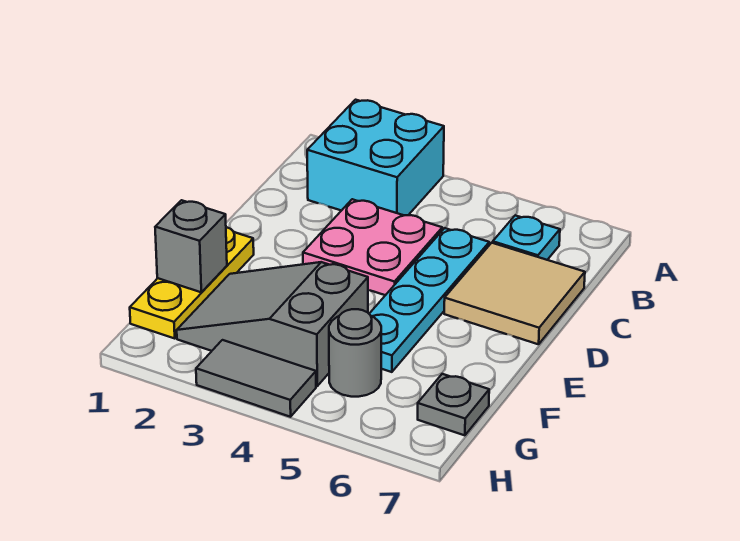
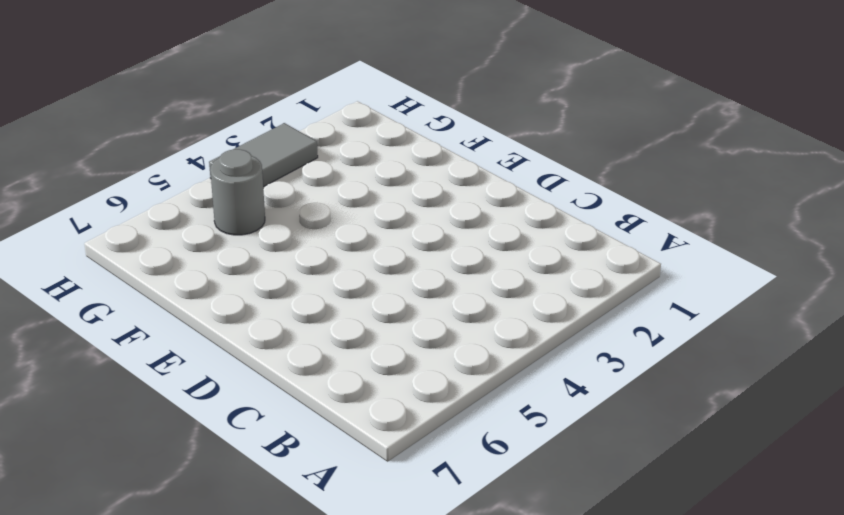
none -> cyan 2x2 brick [307,100,444,215]
none -> cyan 1x1 plate [493,215,560,260]

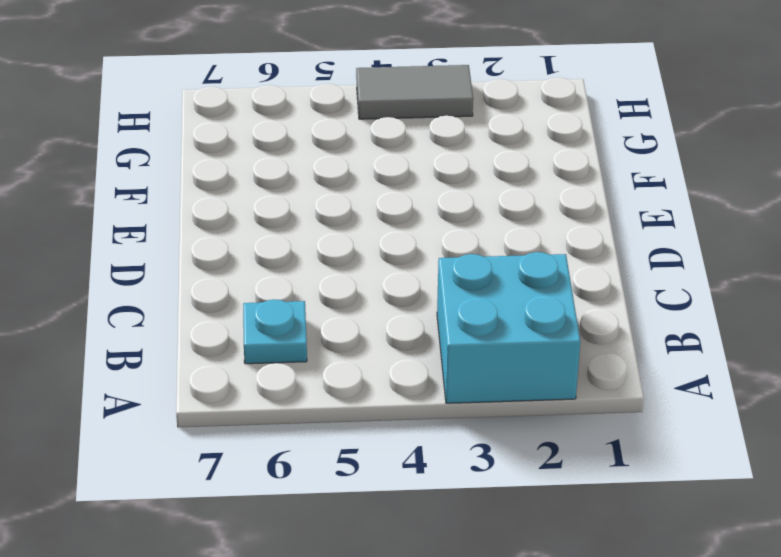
none -> pink 2x2 plate [303,199,442,295]
none -> cyan 1x4 plate [369,228,489,372]

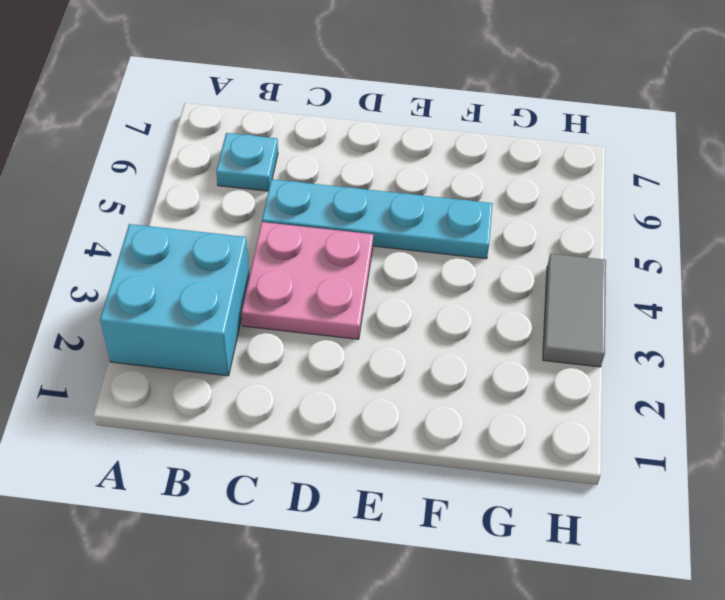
none -> tan 2x2 tile [444,243,585,344]
none -> yellow 1x3 plate [130,227,254,338]

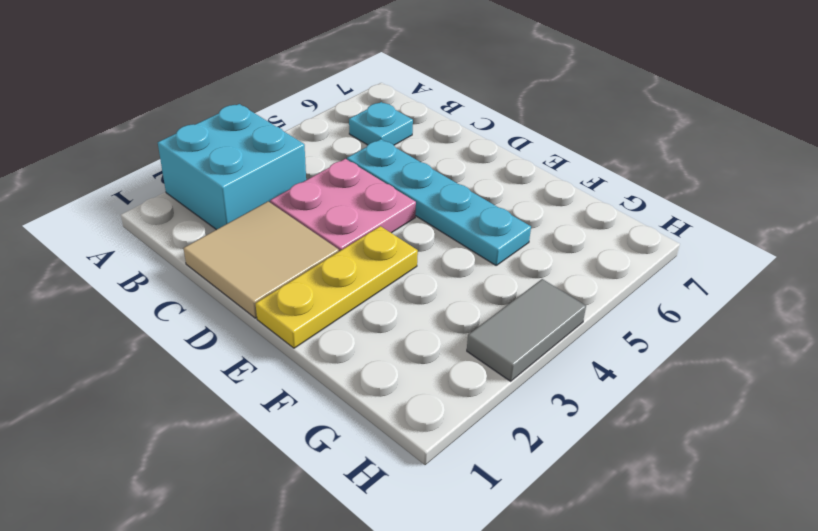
tan 2x2 tile [184,202,339,318] -> tan 2x2 tile moved to [444,243,585,344]
yellow 1x3 plate [256,226,418,348] -> yellow 1x3 plate turned to [130,227,254,338]
none -> grey 2x3 slope [177,262,368,386]
none -> grey 1x1 round brick [329,309,381,397]

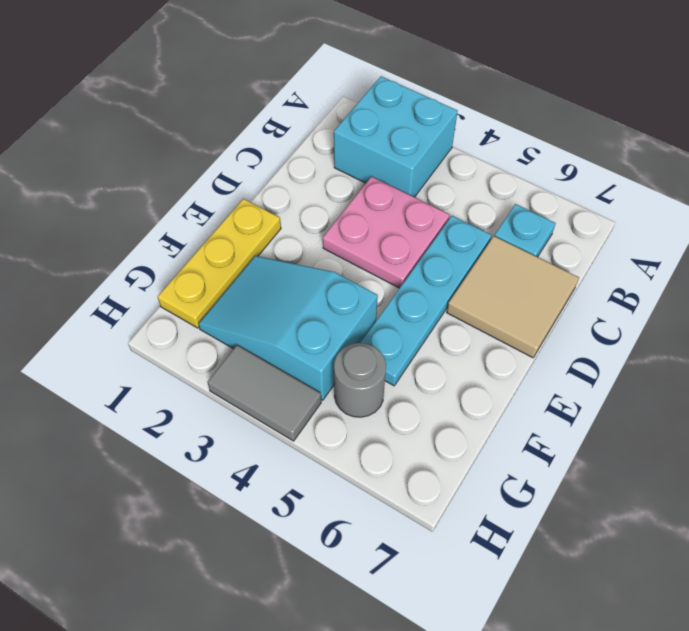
cyan 2x3 slope [199,256,378,400] -> grey 2x3 slope [177,262,368,386]
none -> grey 1x1 plate [418,374,489,435]
none -> grey 1x1 brick [155,200,227,292]

